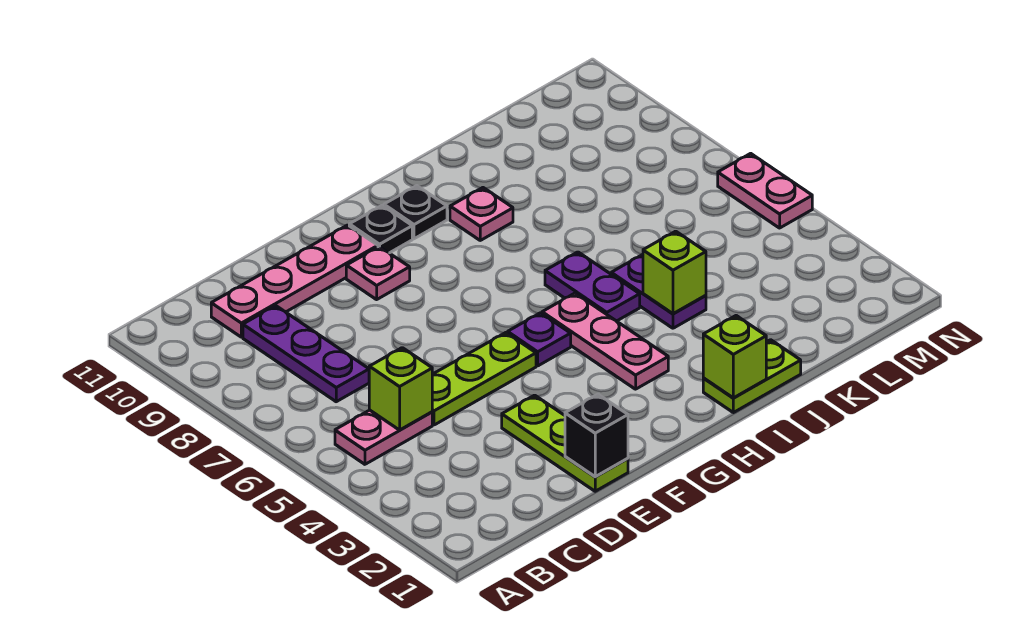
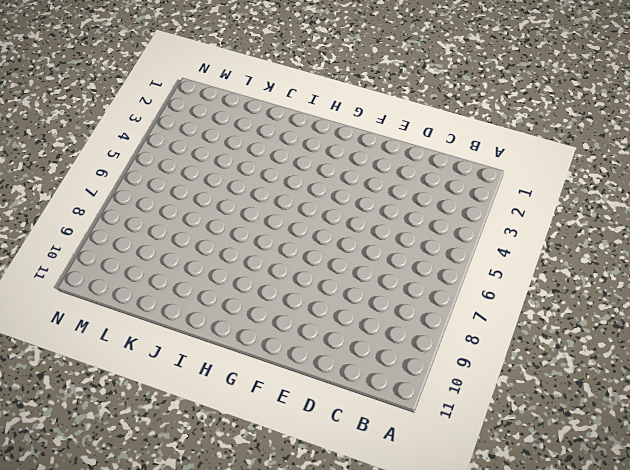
none -> pink 1x2 plate [335,410,432,464]
none -> purple 1x3 plate [243,306,369,402]
none -> pink 1x4 plate [211,225,378,337]

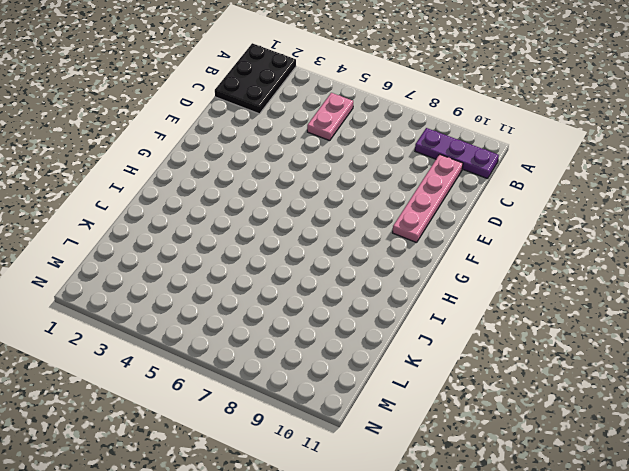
black 2x3 plate [215,43,296,114] -> none
purple 1x3 plate [415,128,499,179] -> purple 1x3 plate moved to [243,306,369,402]
none -> lime 1x3 plate [432,333,536,425]
none -> lime 1x3 plate [502,395,628,491]
none -> pink 1x1 plate [346,246,410,300]

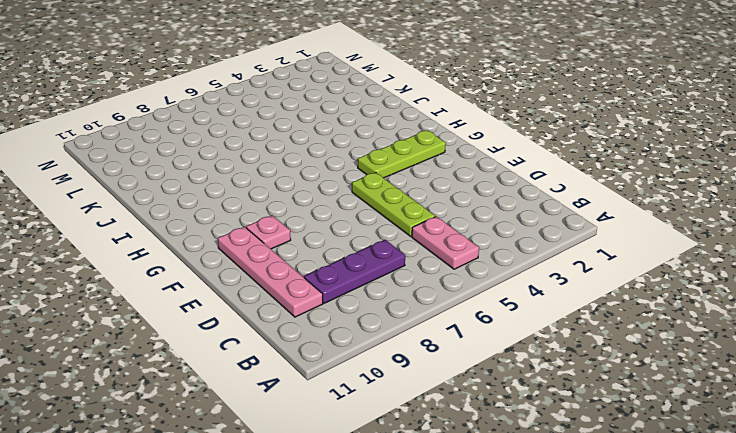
lime 1x3 plate [358,130,446,178] -> lime 1x3 plate moved to [502,395,628,491]
none -> purple 1x1 plate [508,313,571,366]
none -> black 1x1 plate [349,205,412,253]
none -> pink 1x3 plate [542,293,668,389]

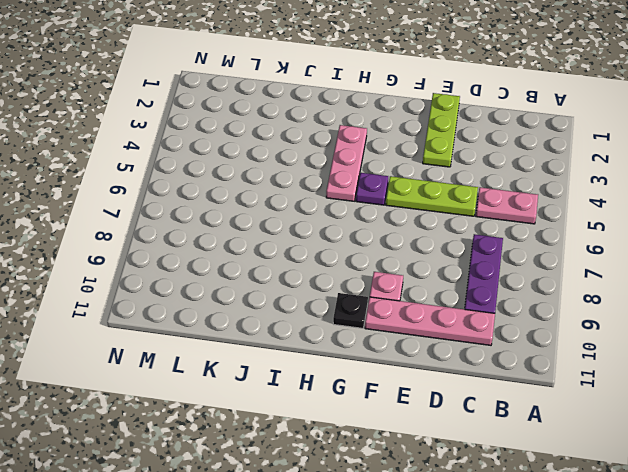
none -> black 1x1 plate [384,186,447,239]
none -> lime 1x2 plate [703,340,801,413]
none -> purple 1x2 plate [545,252,640,321]

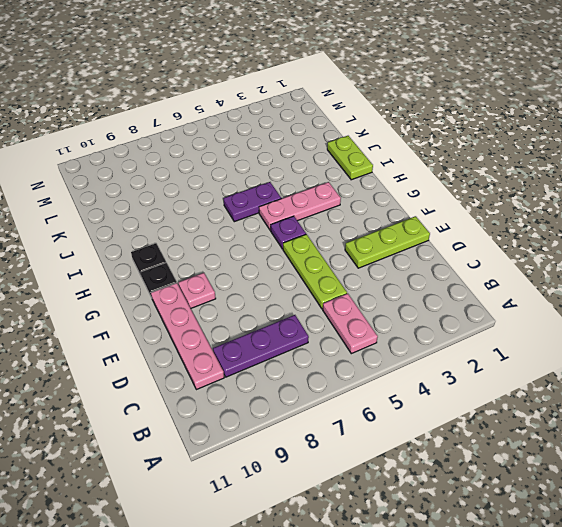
none -> pink 1x1 plate [450,188,513,240]
none -> purple 1x2 plate [611,255,706,328]
none -> pink 1x2 plate [718,153,812,228]

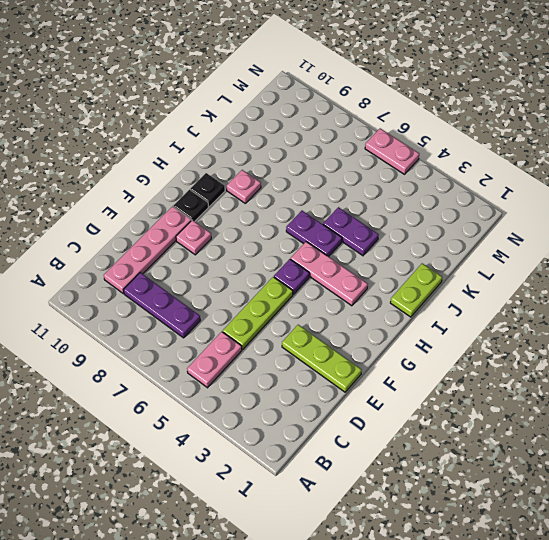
none -> lime 1x1 brick [369,348,432,430]
none -> black 1x1 brick [565,394,628,477]
none -> lime 1x1 brick [703,316,766,398]

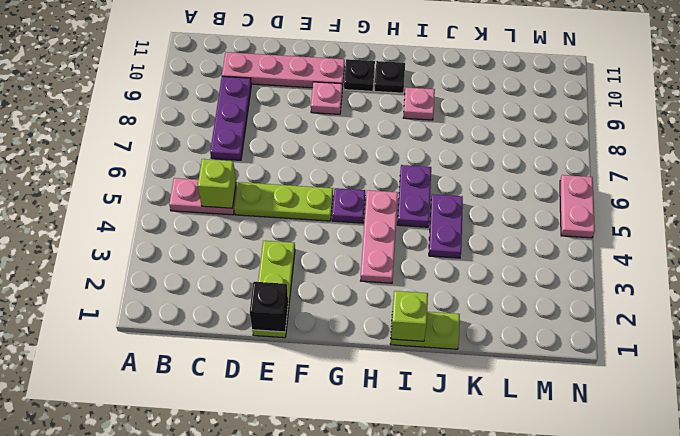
none -> lime 1x1 brick [643,231,706,314]

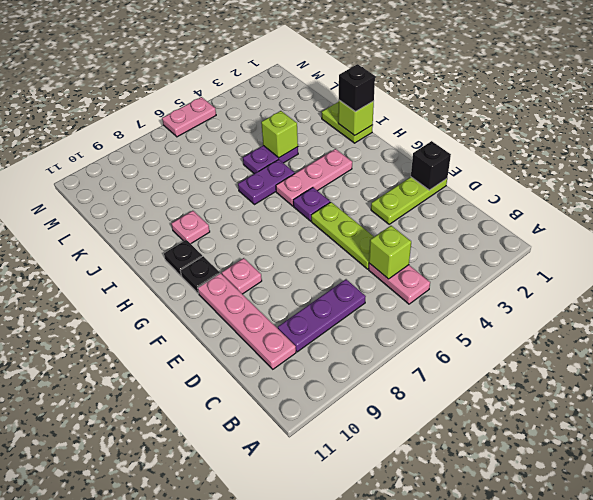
black 1x1 brick [339,64,375,112] -> none

